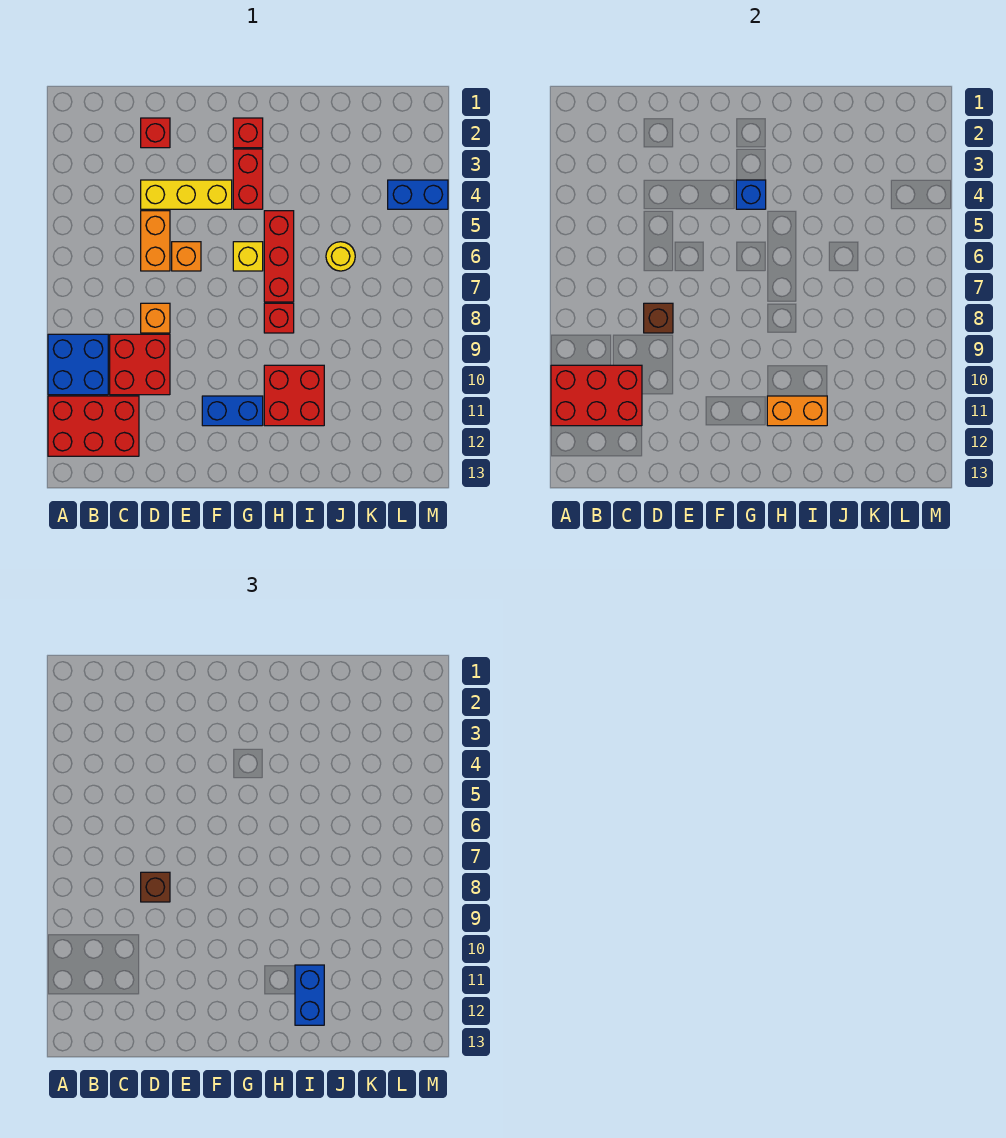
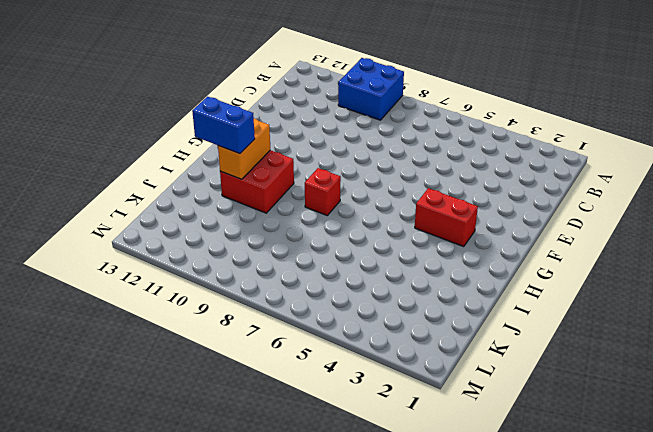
none -> red 2x3 brick [48,396,139,456]
none -> red 2x2 brick [110,334,170,395]
none -> red 1x1 brick [141,118,170,148]

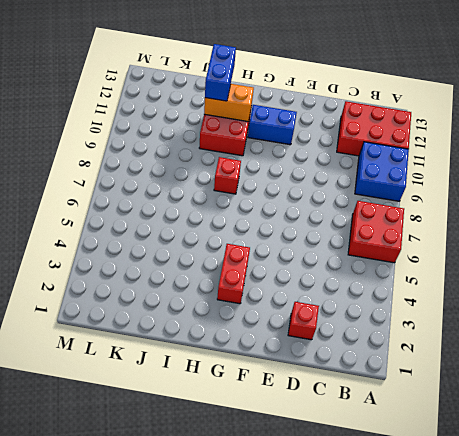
red 2x2 brick [348,201,404,263] -> red 2x2 brick moved to [110,334,170,395]
none -> yellow 1x3 brick [141,180,232,209]
none -> orange 1x2 brick [141,211,170,271]
none -> orange 1x1 brick [141,303,170,333]

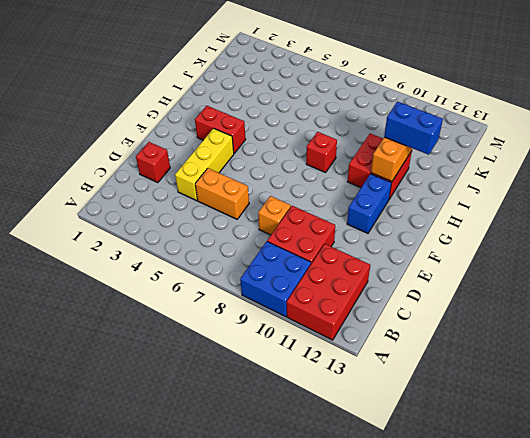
none -> orange 1x1 brick [172,242,201,271]
none -> red 1x1 brick [233,118,263,148]
none -> yellow 1x1 brick [233,242,263,271]

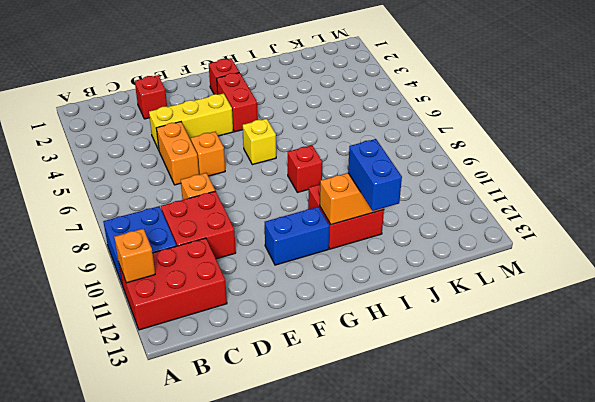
orange 1x1 brick [114,229,155,283] -> red 2x3 brick [551,365,642,426]
none -> red 1x3 brick [264,211,294,302]
none -> yellow 1x1 round brick [326,242,355,271]
none -> blue 1x2 brick [388,180,448,209]

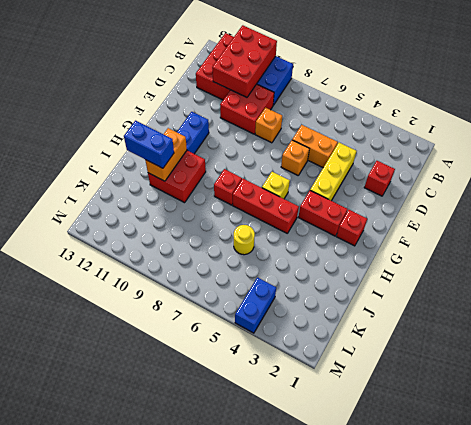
none -> brown 1x1 brick [644,303,673,333]
none -> blue 1x1 brick [736,180,766,209]
none -> brown 1x1 brick [141,872,170,902]

